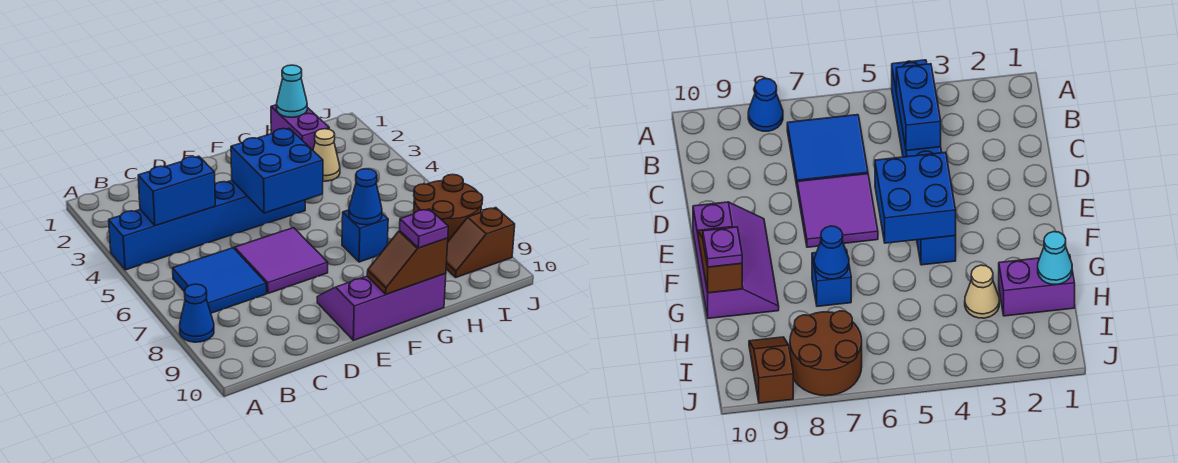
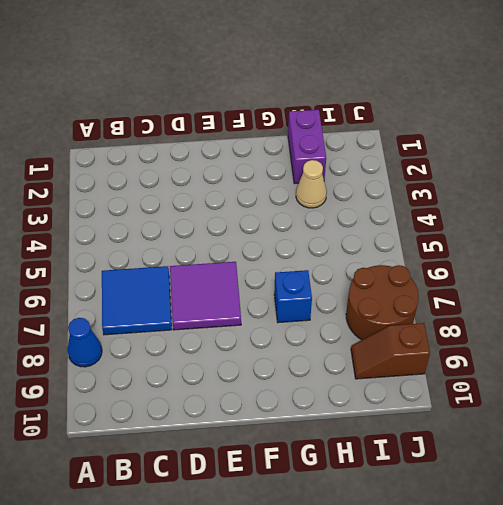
none -> blue 1x6 brick [109,180,305,270]
none -> purple 2x3 slope [317,273,446,340]
none -> blue 1x2 brick [138,156,215,226]

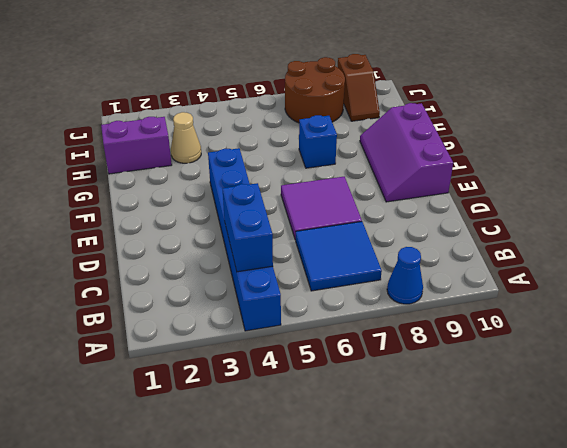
none -> blue 2x2 brick [231,128,323,213]
none -> brown 1x2 slope [367,231,448,294]
none -> blue 1x1 cone [349,169,382,225]

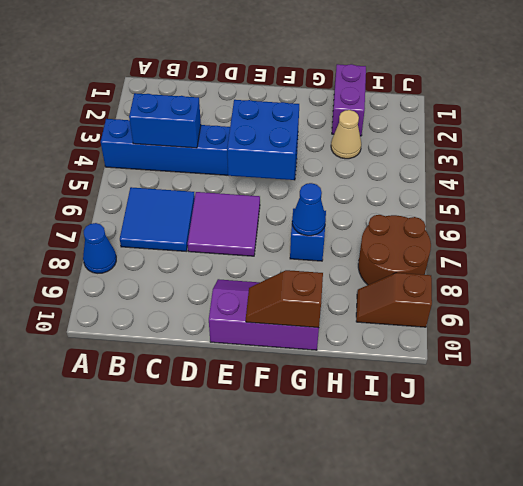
none -> cyan 1x1 cone [277,65,307,117]
none -> purple 1x1 plate [400,209,448,248]

